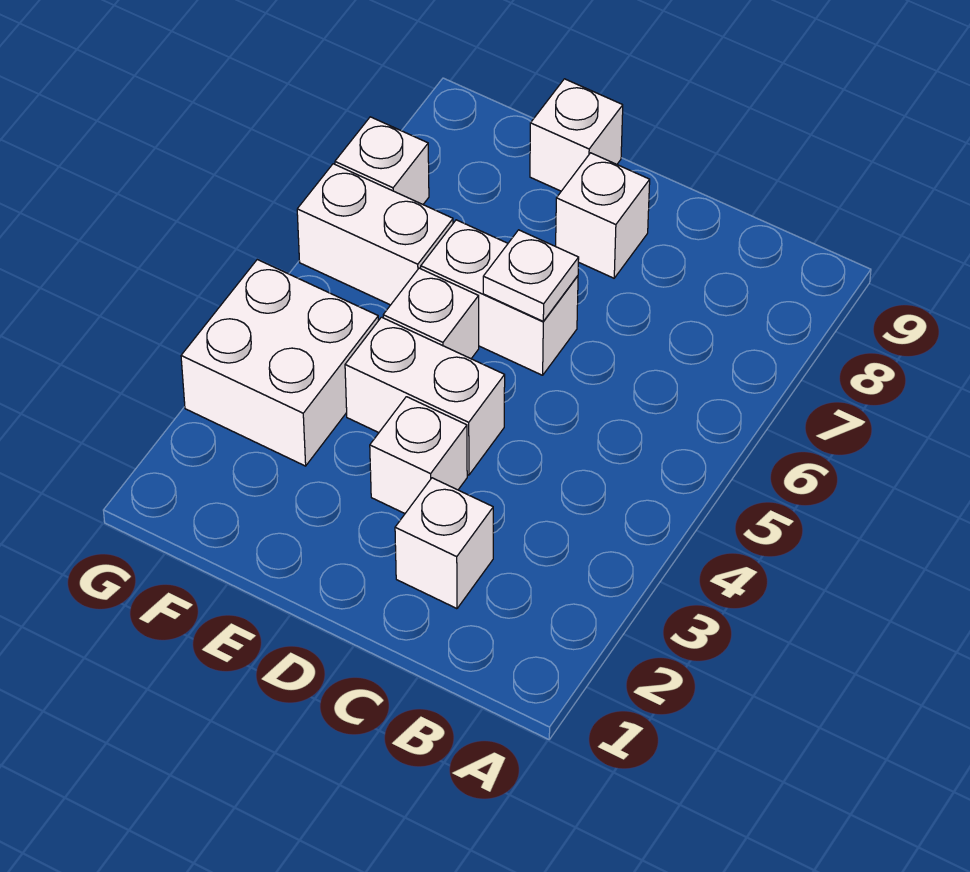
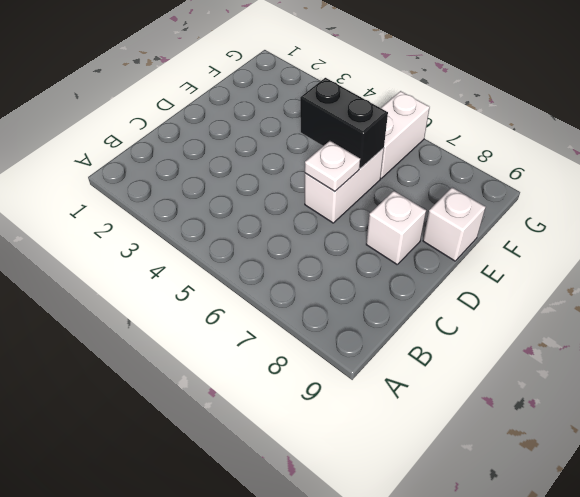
black 1x2 brick [300,78,388,168] -> none
none -> white 1x1 brick [395,478,493,609]
none -> white 1x1 brick [370,397,467,513]

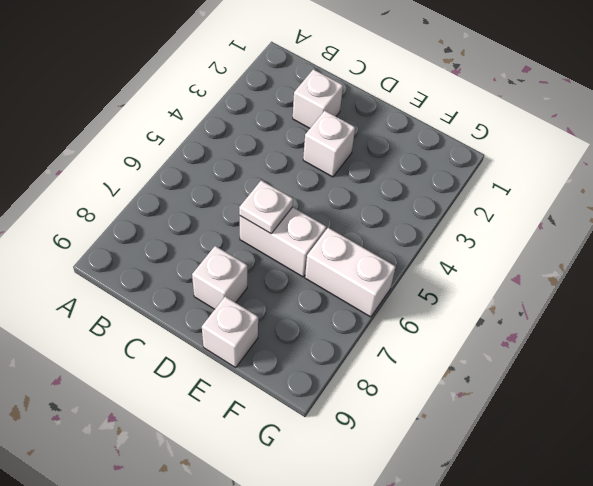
none -> white 1x2 brick [345,317,505,475]
none -> white 1x1 brick [383,268,479,359]

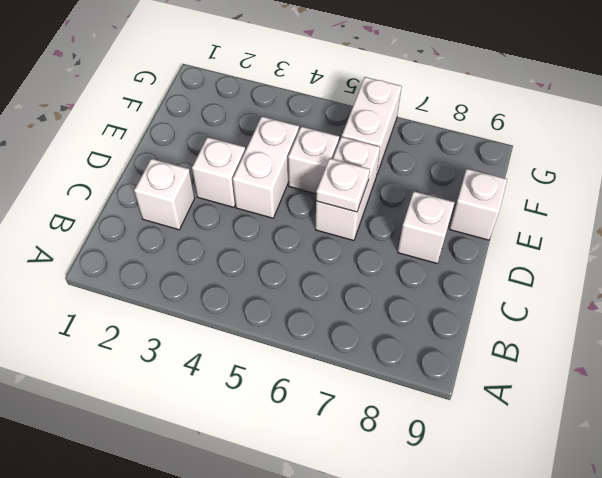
none -> white 2x2 brick [181,260,378,466]
none -> white 1x1 brick [335,117,429,204]

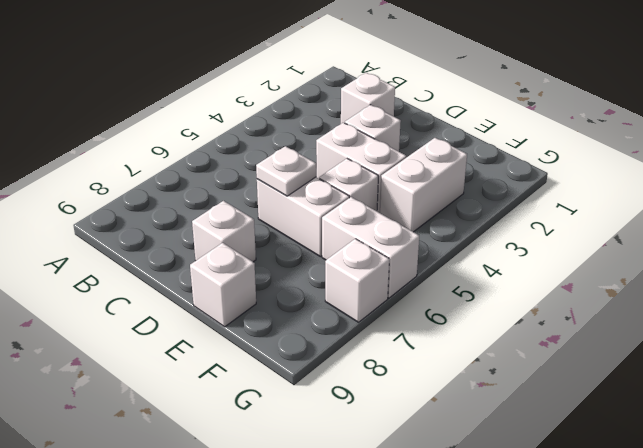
white 1x2 brick [380,138,467,232] -> white 2x2 brick [181,260,378,466]

